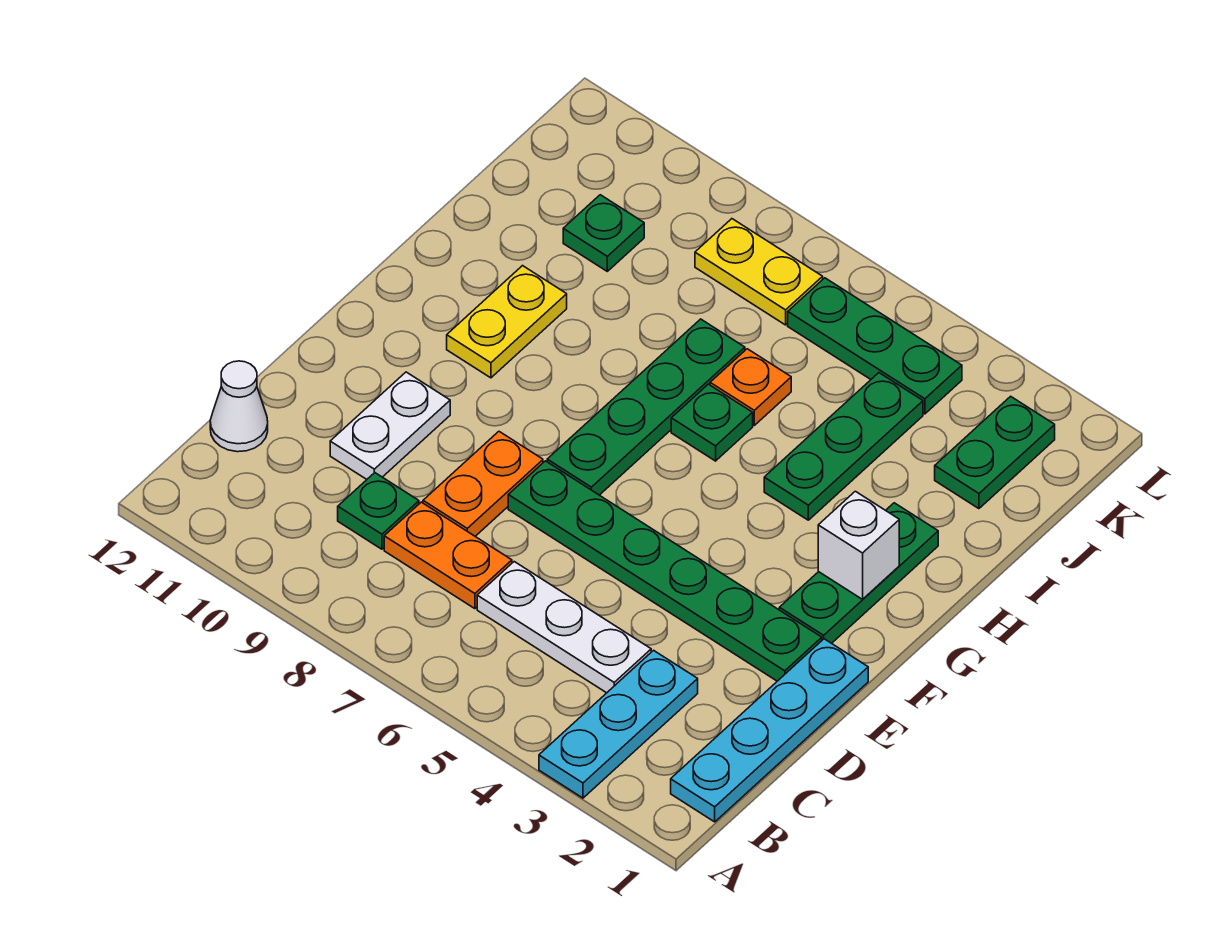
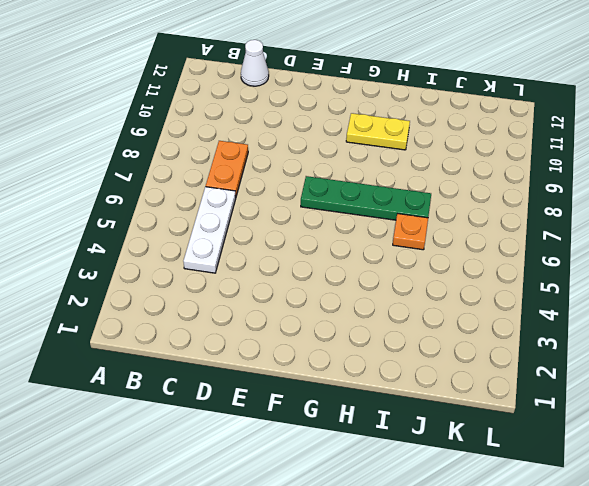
none -> cyan 1x3 plate [539,650,698,798]
none -> cyan 1x4 plate [671,639,868,822]
none -> green 1x1 plate [338,473,419,549]

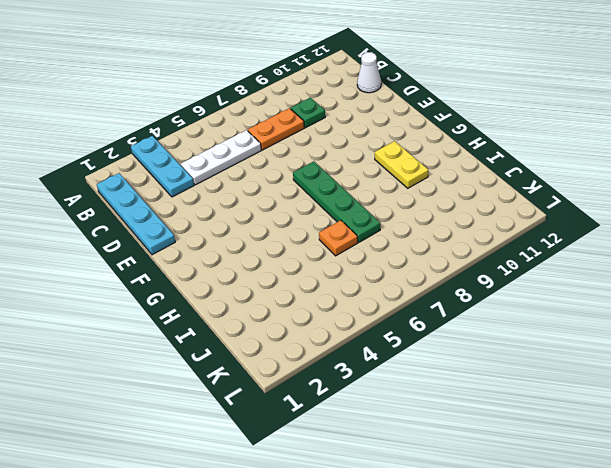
none -> orange 1x2 plate [423,432,543,536]
none -> white 1x2 plate [330,372,450,479]
none -> green 1x6 plate [508,461,822,681]

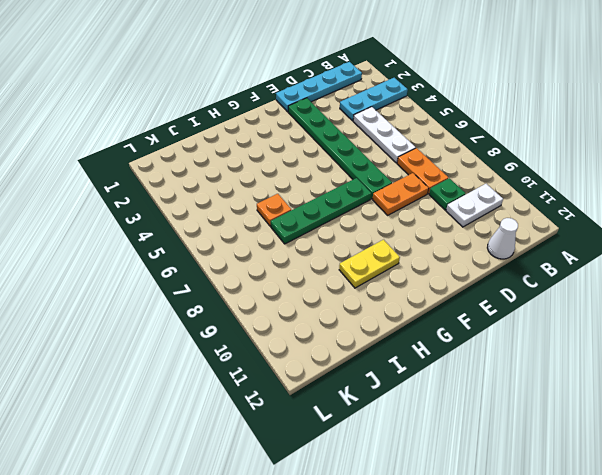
white 1x2 plate [446,184,503,227] -> white 1x2 plate moved to [330,372,450,479]
none -> green 1x3 plate [779,503,938,643]
none -> green 1x3 plate [764,373,923,520]
none -> green 1x1 plate [671,384,753,461]

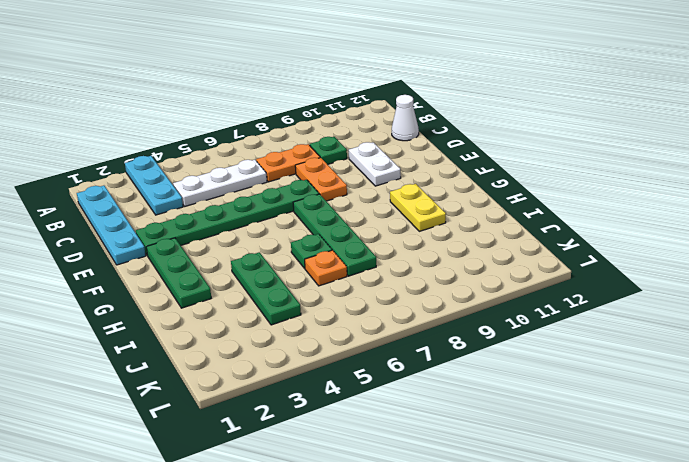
none -> green 1x2 plate [935,396,1055,509]
none -> green 1x1 plate [563,195,644,271]
none -> green 1x3 plate [788,278,962,414]

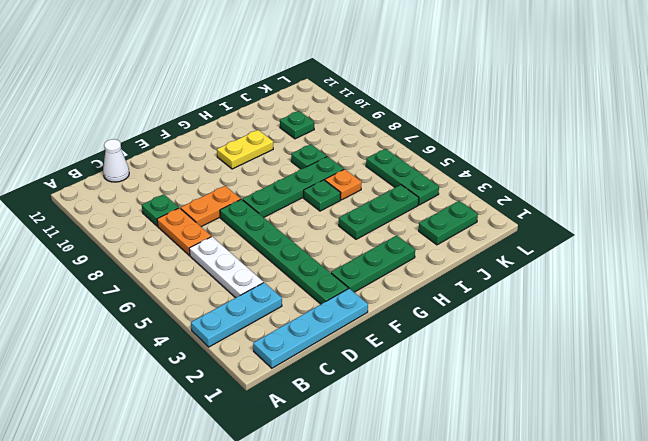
green 1x1 plate [291,144,327,169] -> none
none -> white 1x2 plate [330,372,450,479]
none -> yellow 1x2 plate [695,219,823,325]
none -> white 1x1 brick [818,491,899,599]

